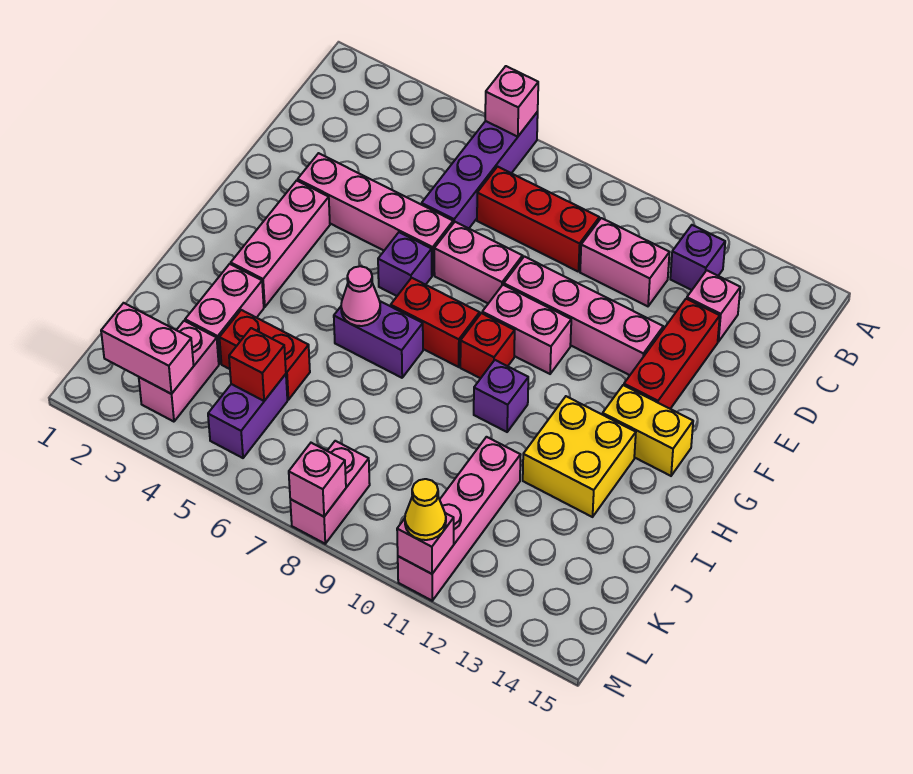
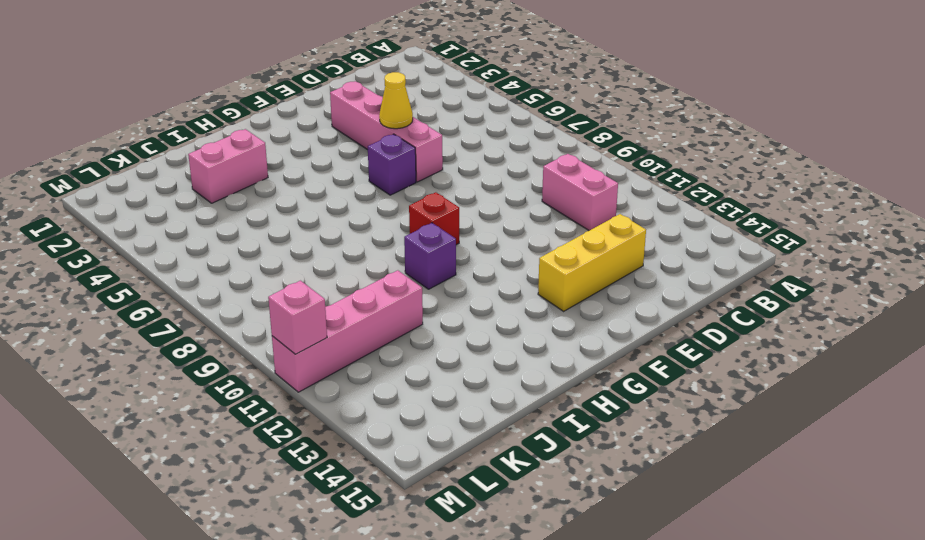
yellow 1x3 brick [538,214,646,311] -> red 1x3 brick [624,299,720,409]
yellow 1x1 cone [379,72,413,129] -> yellow 1x1 cone moved to [405,479,446,540]
none -> purple 1x4 brick [422,112,538,228]
none -> purple 1x1 brick [670,225,725,290]
none -> red 1x3 brick [477,167,599,272]
none -> pink 1x1 brick [687,270,740,342]

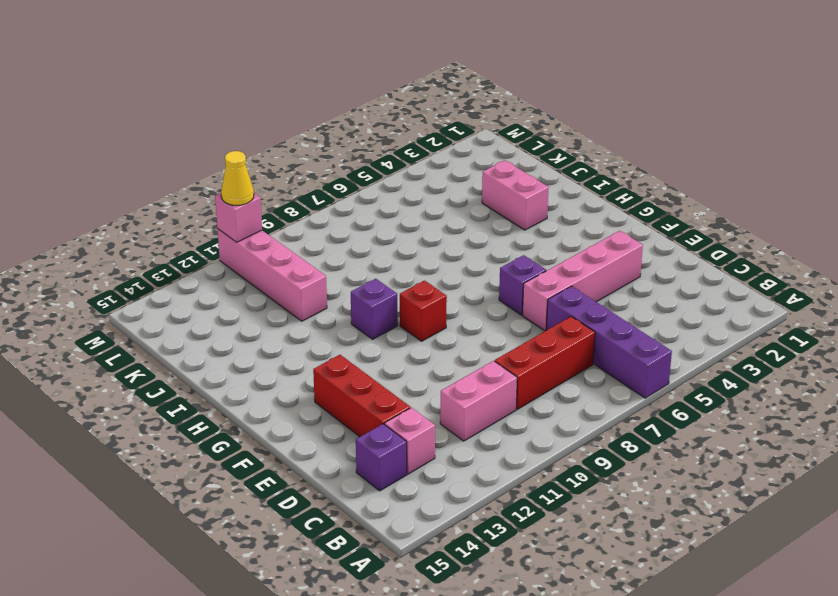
purple 1x1 brick [356,424,407,491] -> purple 1x1 brick moved to [670,225,725,290]
none -> pink 1x2 brick [434,222,522,303]
none -> pink 1x4 brick [504,256,663,375]
none -> pink 1x3 brick [231,181,330,307]
none -> pink 1x2 brick [482,285,571,374]

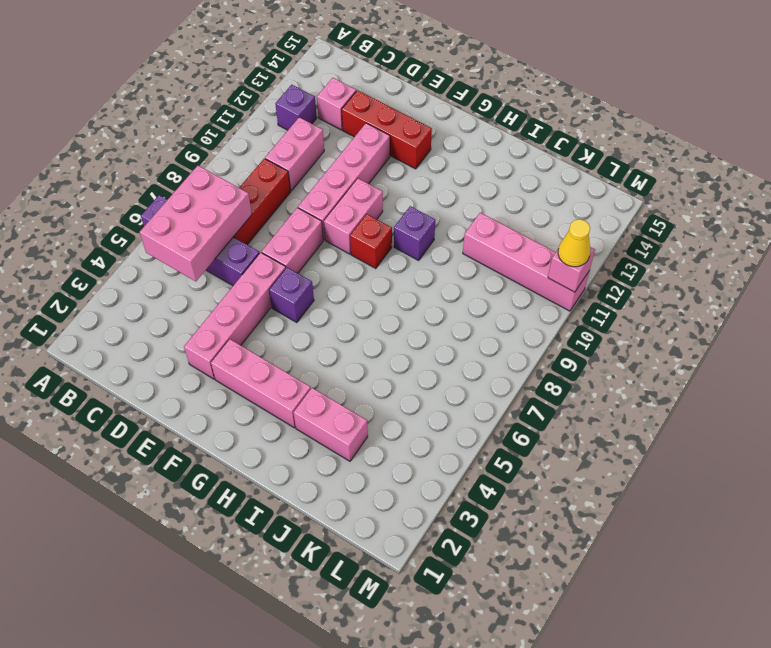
pink 2x3 brick [140,166,252,281] -> none
none -> red 1x2 brick [391,278,480,367]
none -> yellow 1x2 brick [603,385,693,476]
none -> purple 1x2 brick [334,301,423,378]
none -> yellow 2x2 brick [523,396,636,517]

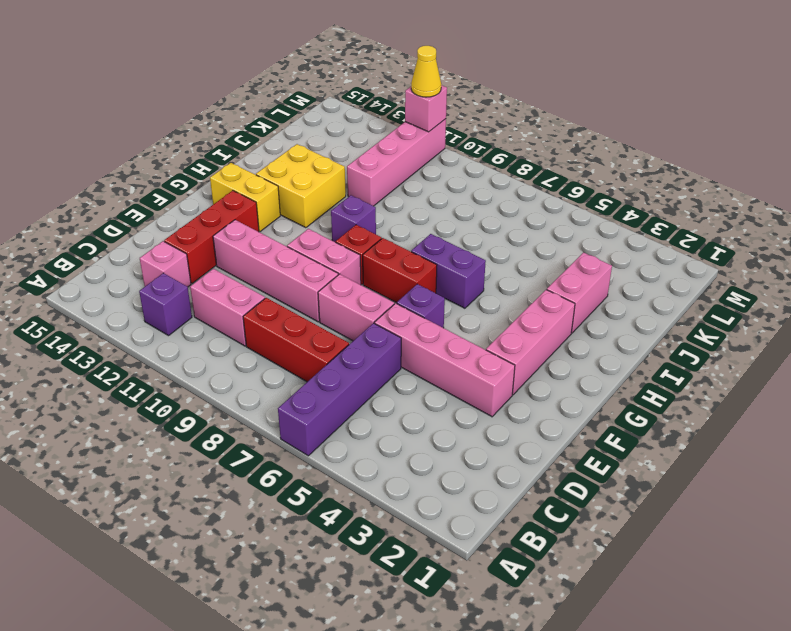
none -> red 1x2 brick [219,310,310,400]
none -> pink 1x2 brick [139,321,219,422]
none -> purple 1x2 brick [208,374,287,458]
none -> pink 1x2 brick [290,441,370,544]

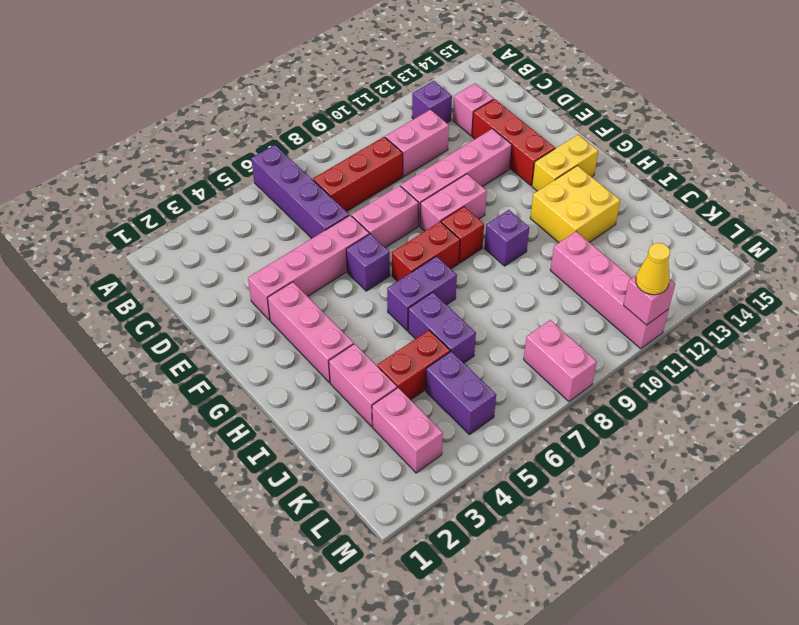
purple 1x2 brick [408,292,476,363] -> none
none -> pink 1x1 brick [485,66,538,137]
none -> pink 1x1 cone [341,266,380,326]
none -> red 1x1 brick [229,328,286,401]
none -> pink 1x2 brick [101,303,194,394]

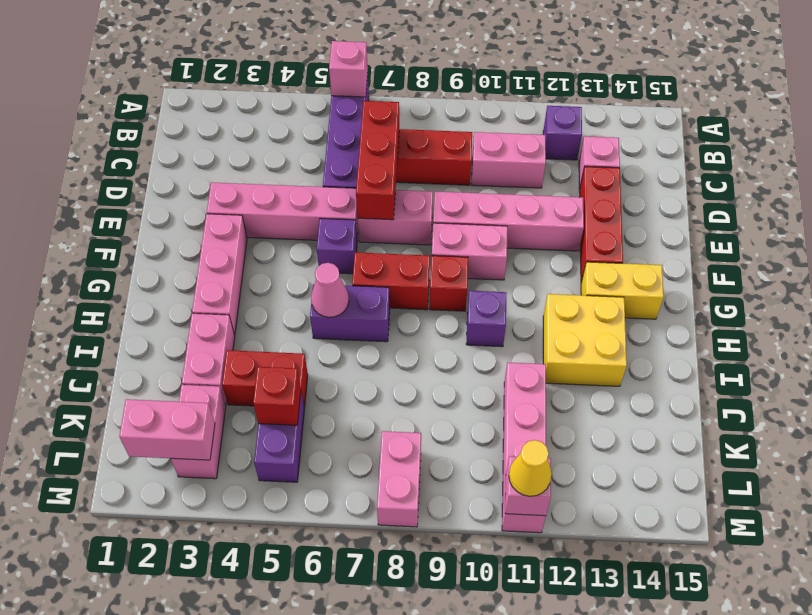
red 1x3 brick [356,101,399,220] -> none
none -> pink 1x1 brick [289,443,346,517]

